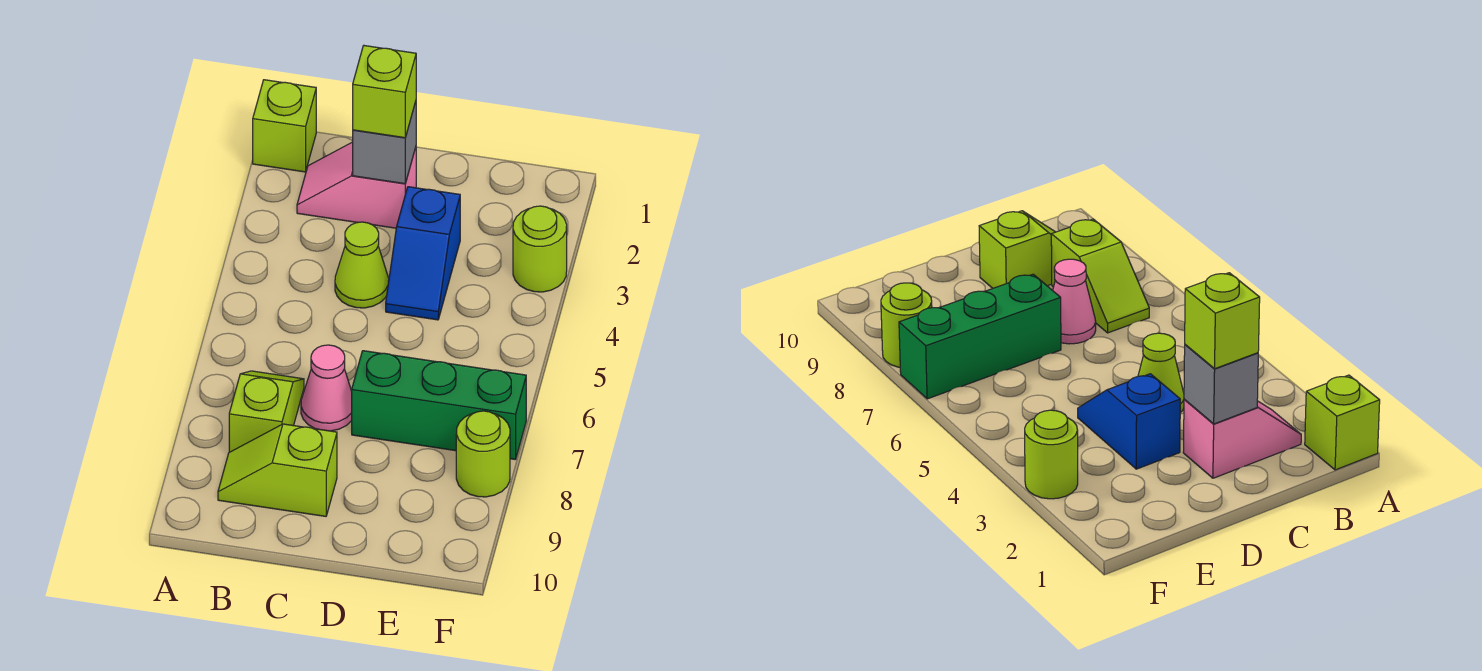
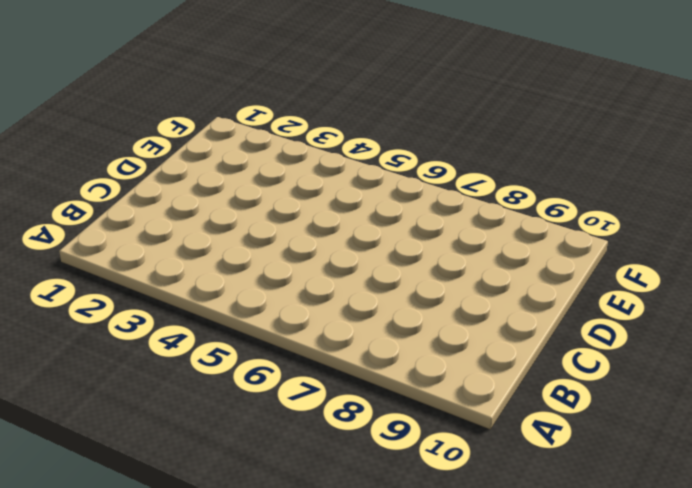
none -> lime 1x1 brick [253,80,316,172]
none -> pink 1x2 slope [297,142,416,228]
none -> lime 1x2 slope [229,371,304,452]

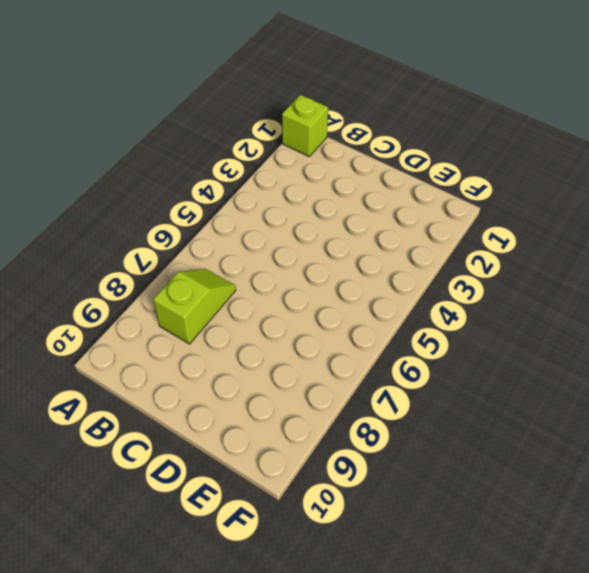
none -> pink 1x2 slope [297,142,416,228]
none -> lime 1x2 slope [218,424,337,516]
none -> lime 1x1 cone [335,222,389,308]

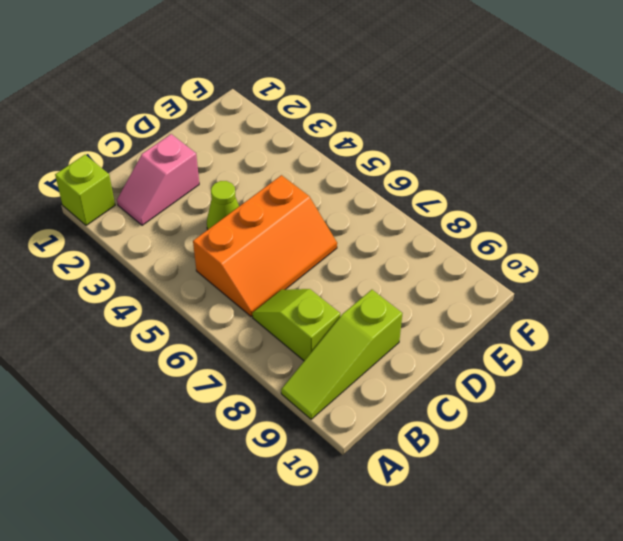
lime 1x3 slope [281,290,403,419] -> lime 1x2 slope [218,424,337,516]
orange 2x3 slope [193,175,337,316] -> none
none -> pink 1x1 cone [301,345,352,431]
none -> blue 1x2 slope [386,187,460,320]
none -> green 1x3 brick [352,351,526,459]

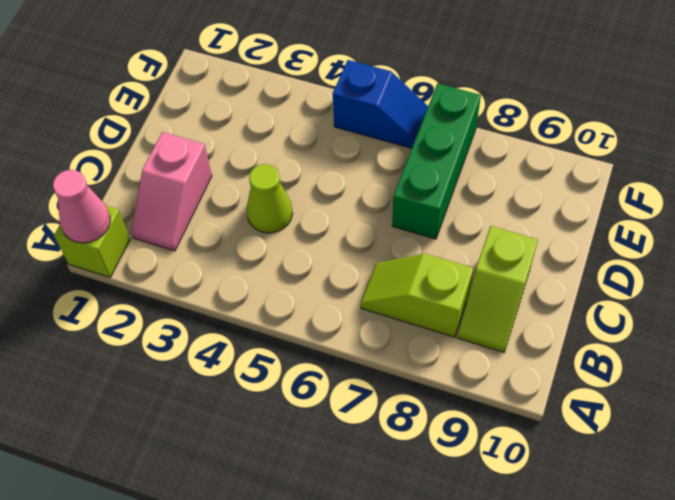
pink 1x1 cone [53,170,110,243] -> pink 1x1 cone moved to [301,345,352,431]
blue 1x2 slope [333,60,428,148] -> blue 1x2 slope moved to [386,187,460,320]
none -> lime 1x1 round brick [513,206,567,292]
none -> lime 1x1 round brick [456,411,510,497]
none -> grey 1x1 brick [353,102,416,184]

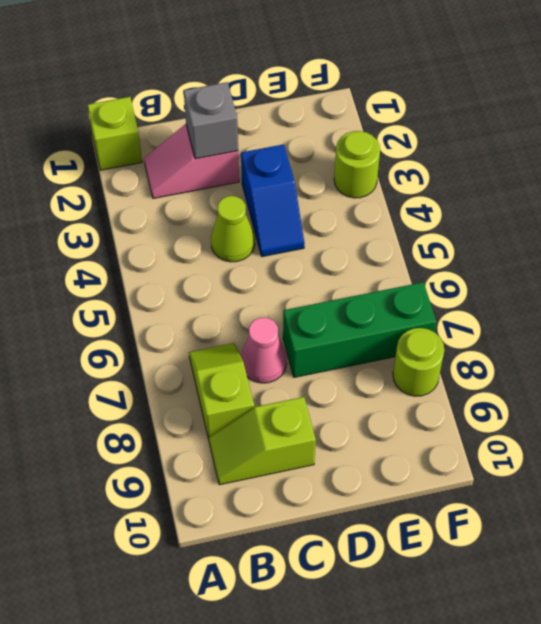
none -> lime 1x1 brick [353,46,416,138]

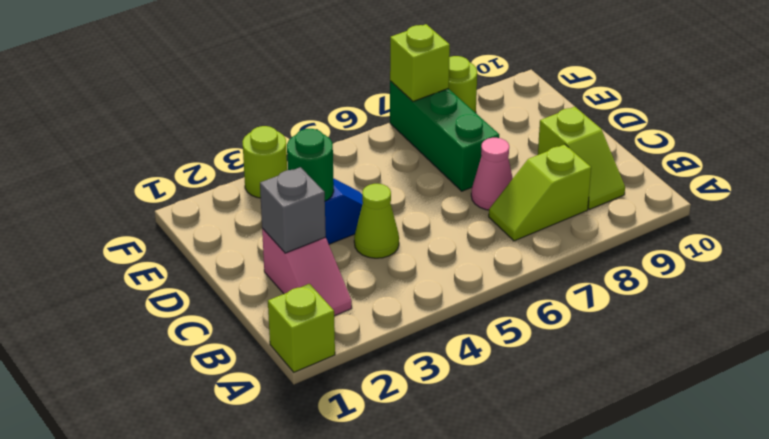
green 1x1 round brick [287,129,334,201] -> none
lime 1x1 brick [390,24,450,101] -> lime 1x1 brick moved to [353,46,416,138]

